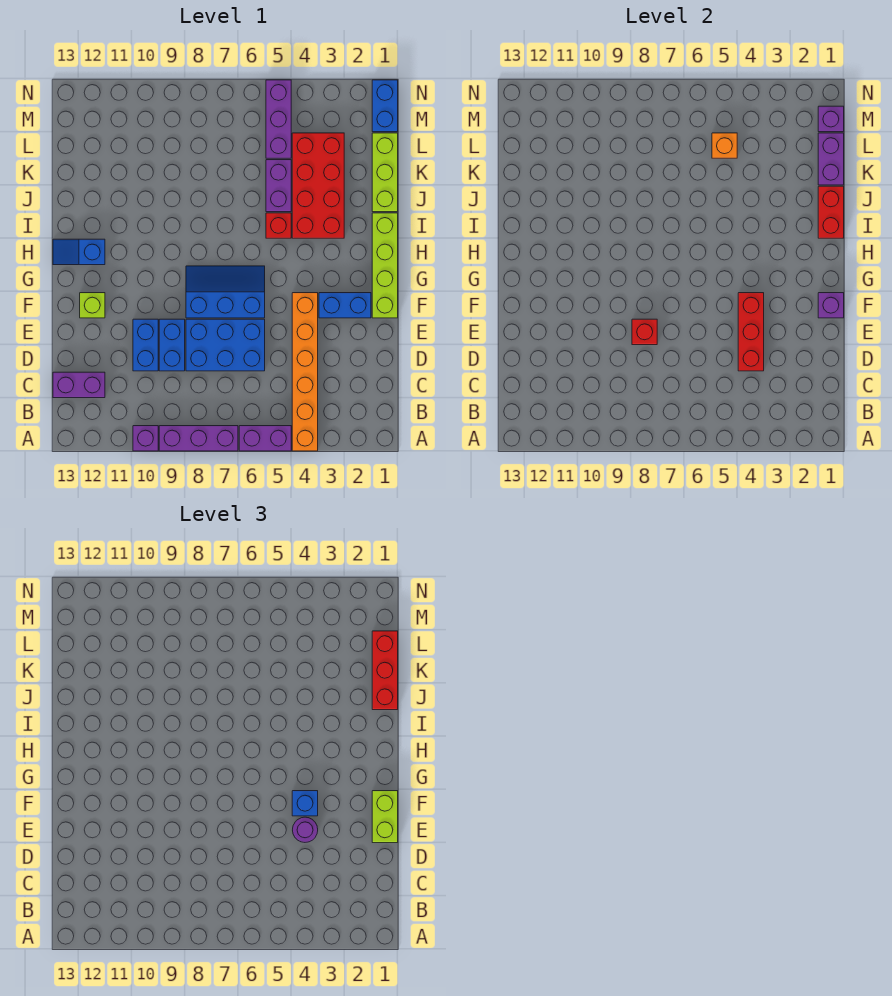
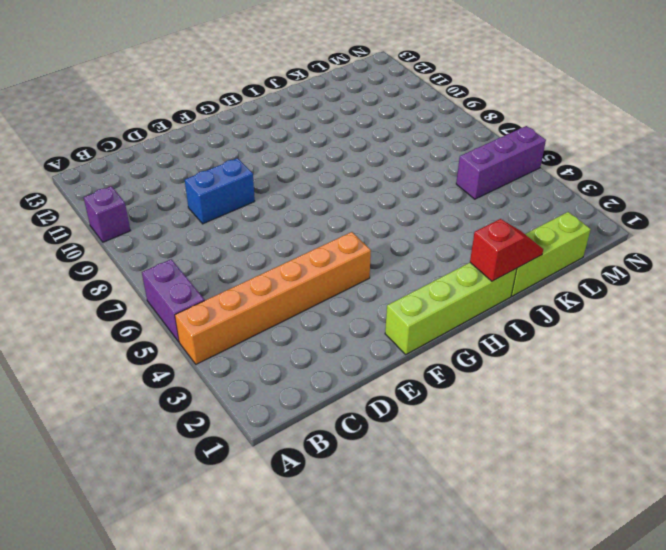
red 1x2 slope [470,219,543,281] -> red 1x2 brick [818,186,844,238]
none -> purple 1x3 brick [159,426,238,451]
none -> purple 1x2 brick [53,372,105,398]
none -> blue 2x3 brick [186,319,265,371]
none -> blue 1x2 brick [133,319,158,371]

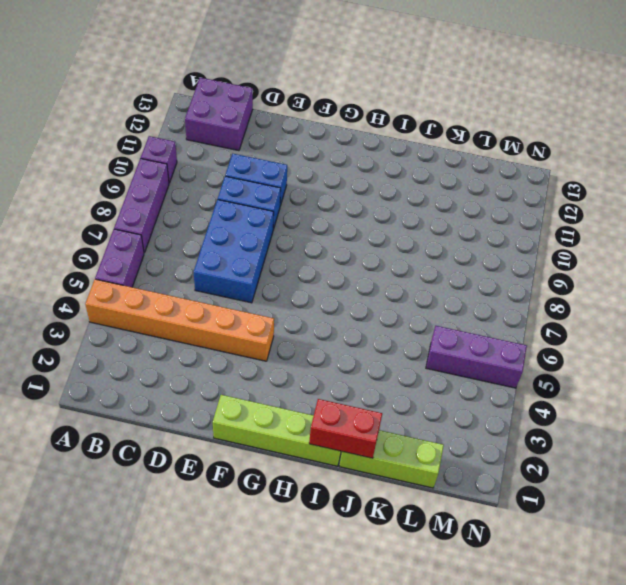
purple 2x2 brick [185,78,253,151] -> purple 1x2 brick [53,372,105,398]
none -> blue 1x2 brick [319,293,371,318]
none -> blue 2x3 slope [186,266,265,318]
none -> lime 1x1 brick [80,293,105,318]
none -> blue 1x2 slope [53,239,105,265]

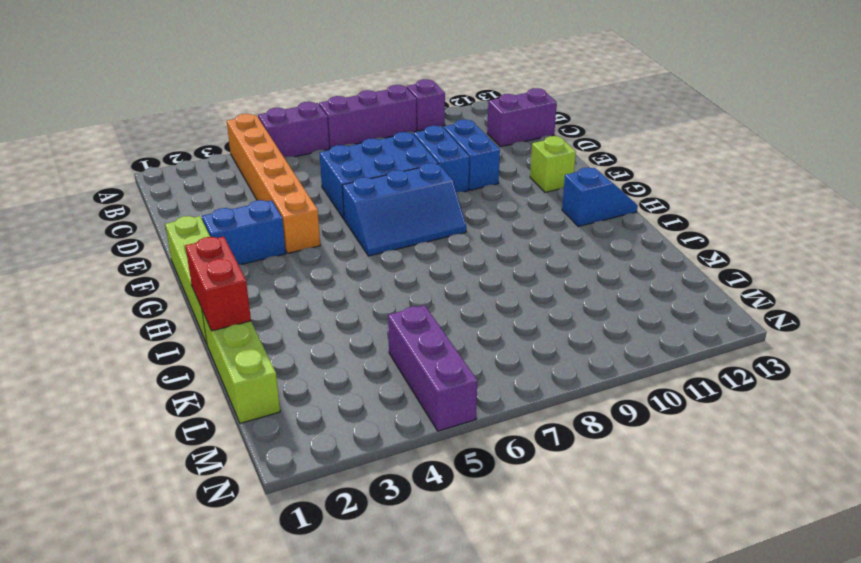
none -> red 2x4 brick [292,133,344,238]
none -> red 1x1 brick [266,213,291,238]
none -> purple 1x2 brick [266,160,291,212]
none -> blue 1x2 brick [372,80,398,132]

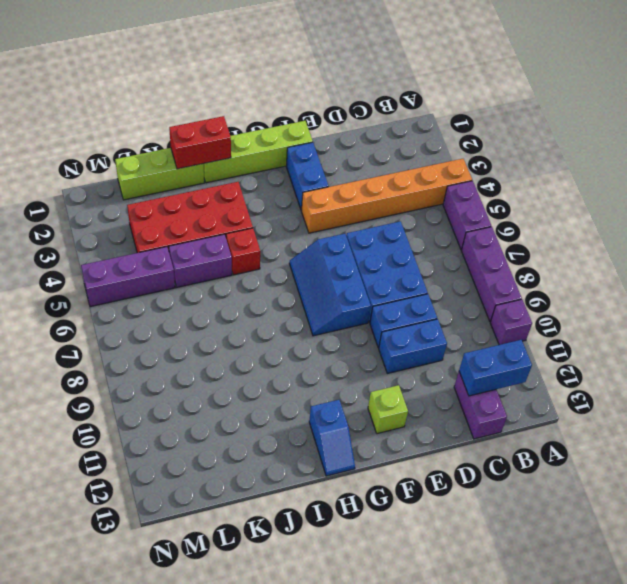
blue 1x2 brick [459,340,532,396] -> blue 1x2 brick moved to [372,80,398,132]
none -> red 1x3 brick [738,293,764,371]
none -> red 1x1 brick [632,319,657,345]
none -> purple 1x1 brick [818,293,844,318]
none -> purple 1x2 brick [818,133,844,185]

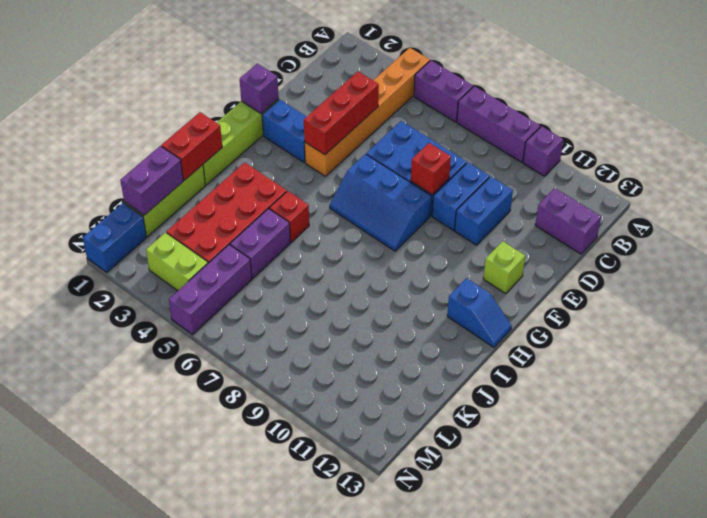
lime 1x2 brick [146,232,208,290] -> lime 1x2 brick turned to [372,791,398,843]
none -> orange 1x1 brick [712,133,737,158]
none -> purple 1x1 brick [818,106,844,132]
none -> purple 1x1 round brick [293,817,318,842]
none -> blue 1x1 brick [292,791,318,816]

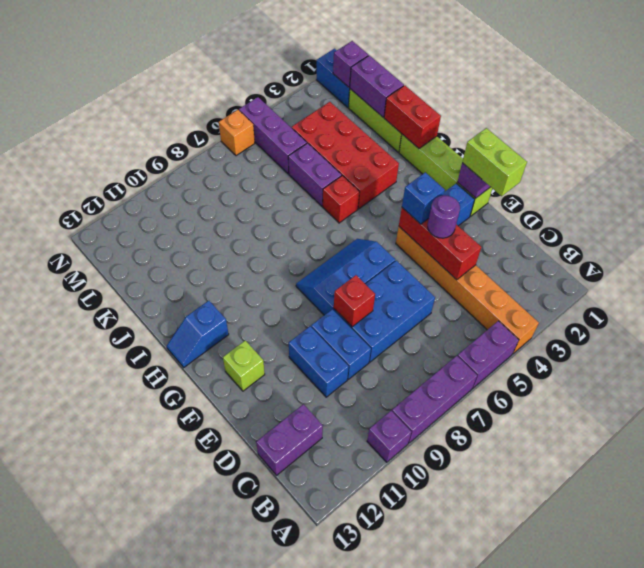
orange 1x1 brick [219,110,255,156] -> orange 1x1 brick moved to [712,133,737,158]
none -> red 1x3 brick [372,631,398,710]

